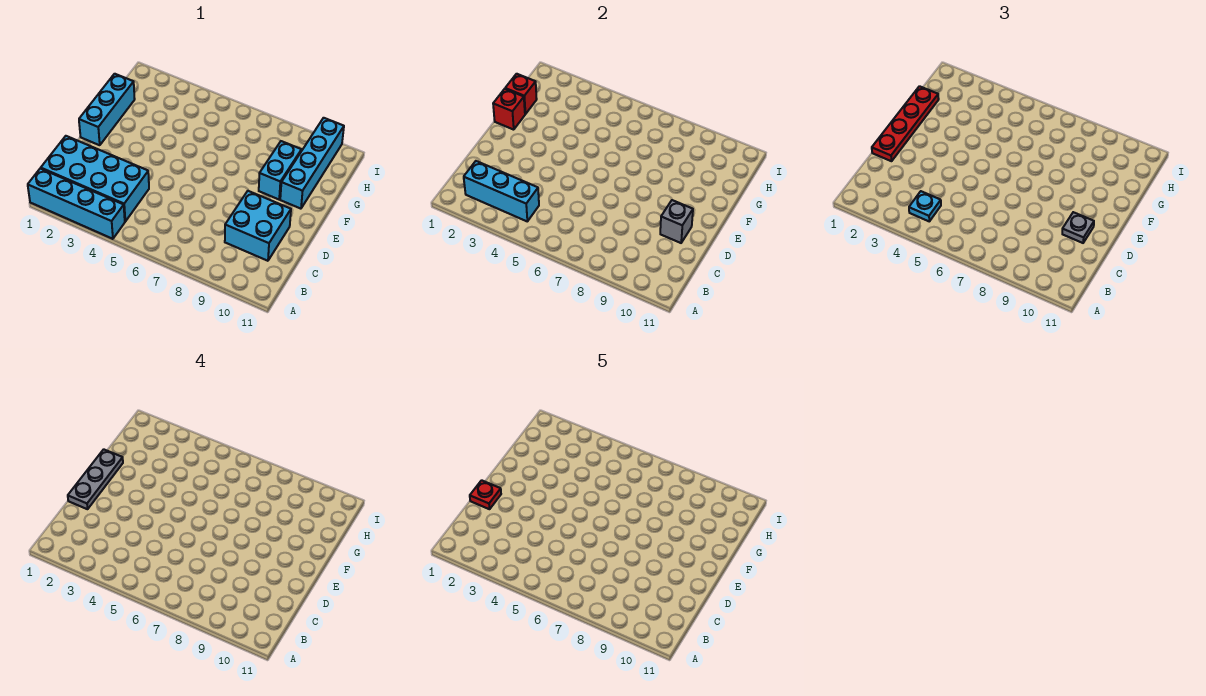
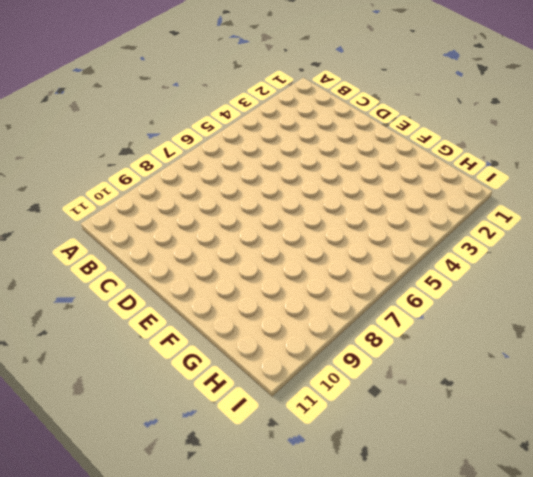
none -> cyan 1x4 brick [28,168,125,239]
none -> cyan 2x4 brick [41,136,149,221]
none -> cyan 2x2 brick [225,191,291,261]

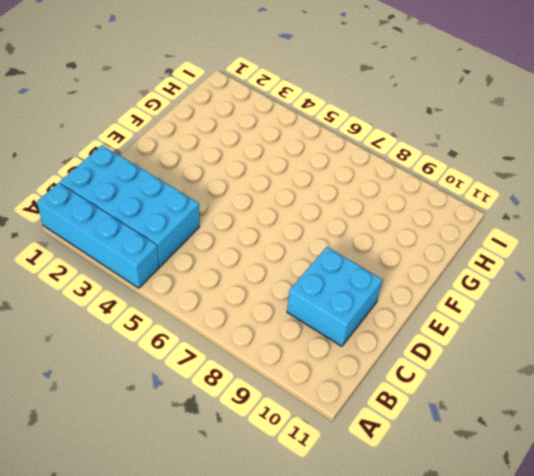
none -> cyan 1x3 brick [79,74,135,145]
none -> cyan 1x2 brick [259,141,301,199]
none -> cyan 1x4 brick [280,118,344,209]

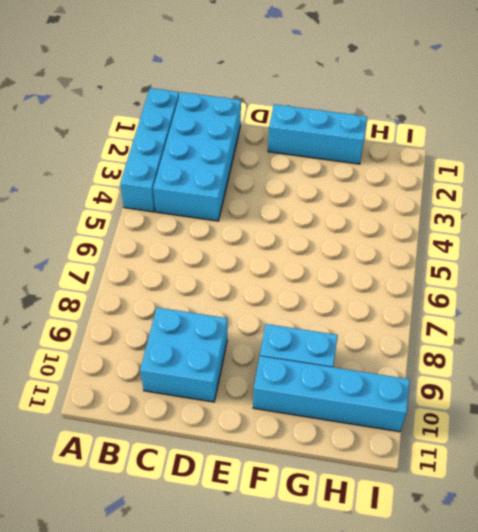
none -> cyan 1x3 brick [464,161,539,221]
none -> grey 1x1 brick [660,200,693,243]
none -> red 1x1 brick [493,89,525,130]

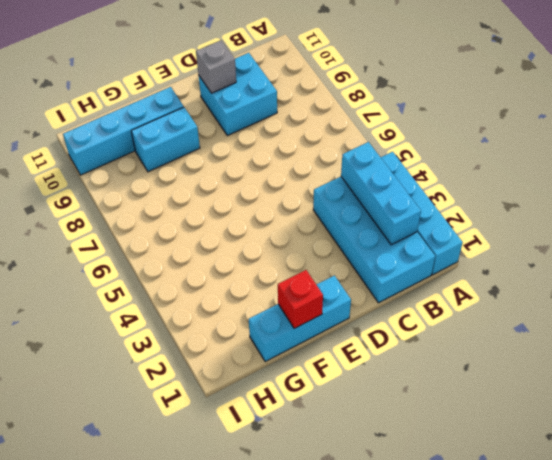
none -> red 1x1 brick [505,74,537,114]
none -> cyan 1x1 plate [909,191,941,221]
none -> red 1x4 plate [872,86,939,161]

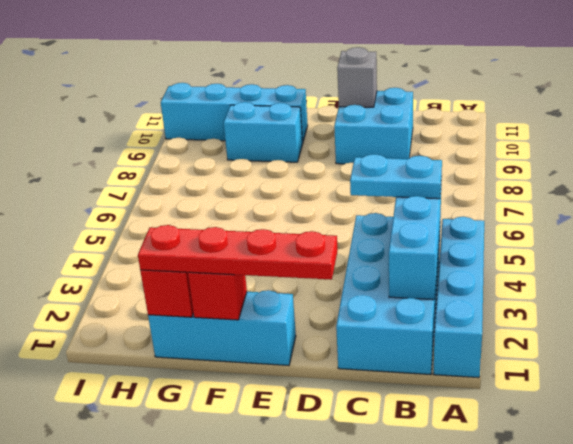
cyan 1x2 plate [350,154,442,199] -> cyan 1x1 plate [909,191,941,221]
none -> grey 1x1 plate [1062,212,1094,243]
none -> grey 1x3 plate [68,449,123,509]
none -> red 1x1 plate [470,480,501,509]

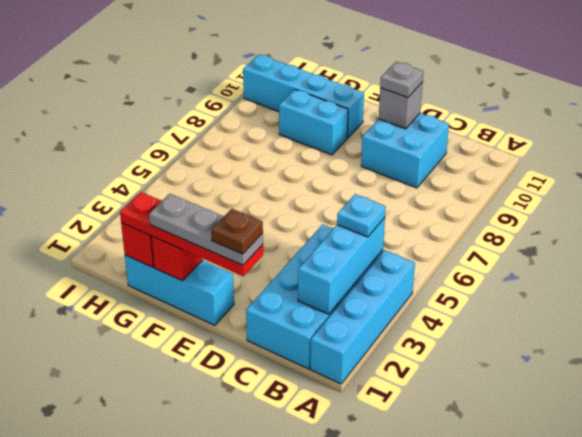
brown 1x1 plate [211,209,263,254] -> red 1x1 plate [470,480,501,509]

